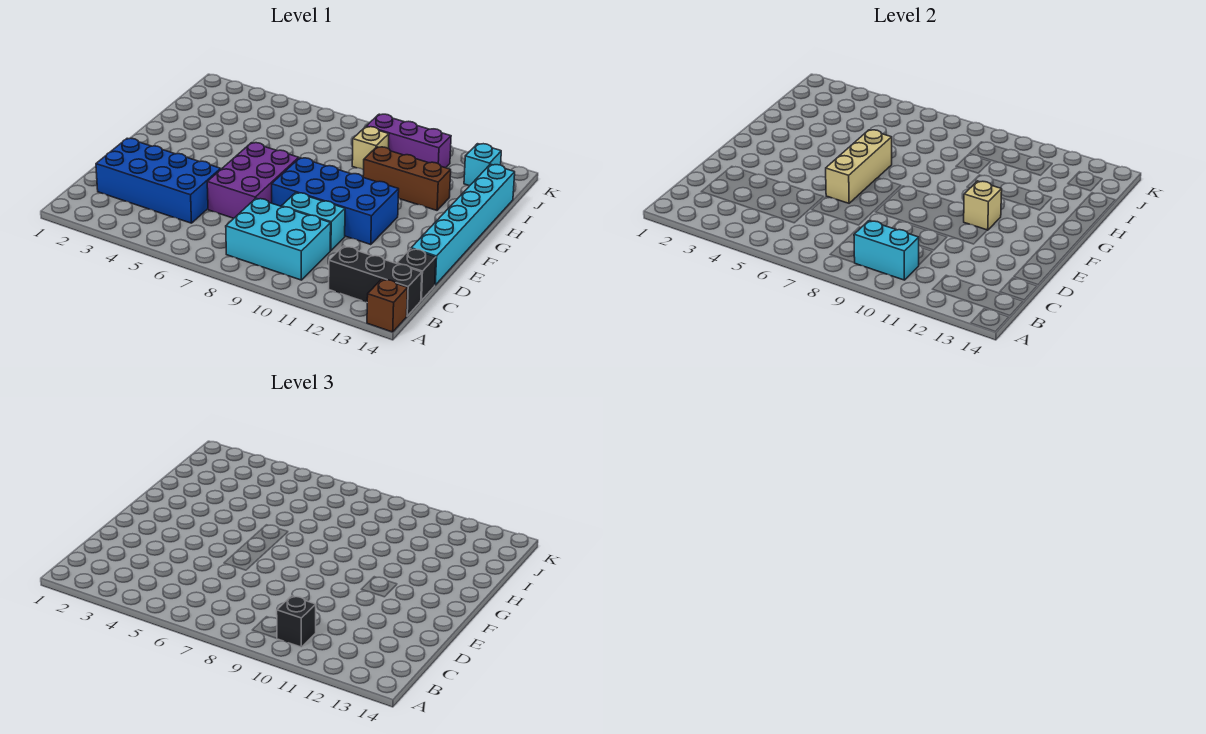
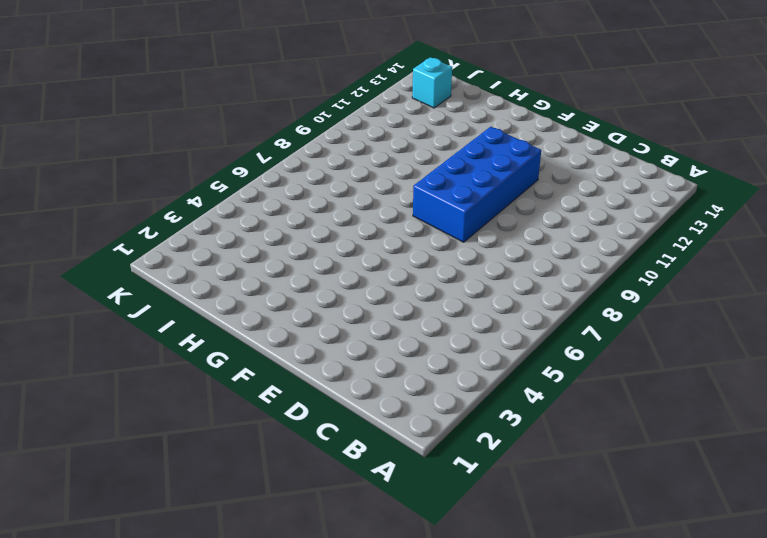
none -> brown 1x1 brick [367,279,408,332]
none -> cyan 2x3 brick [226,198,331,280]
none -> black 1x3 brick [329,246,422,316]

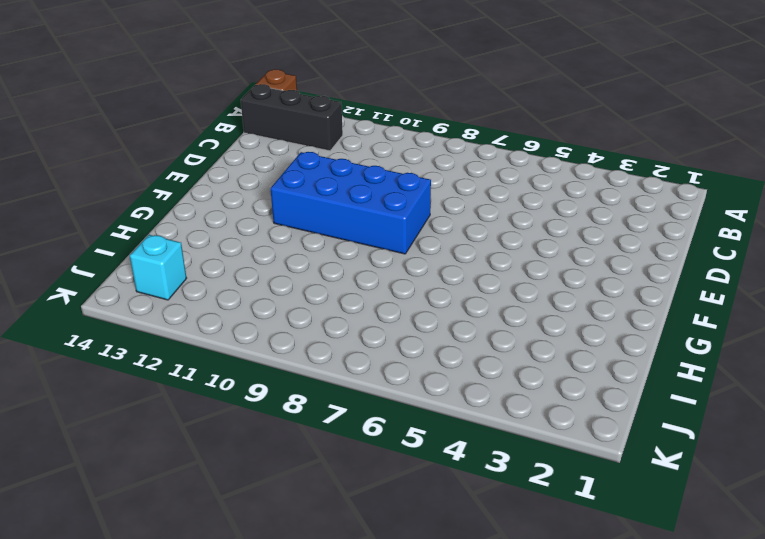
none -> cyan 2x3 brick [226,198,331,280]
none -> blue 2x4 brick [96,138,221,223]
none -> black 1x1 brick [397,249,436,300]

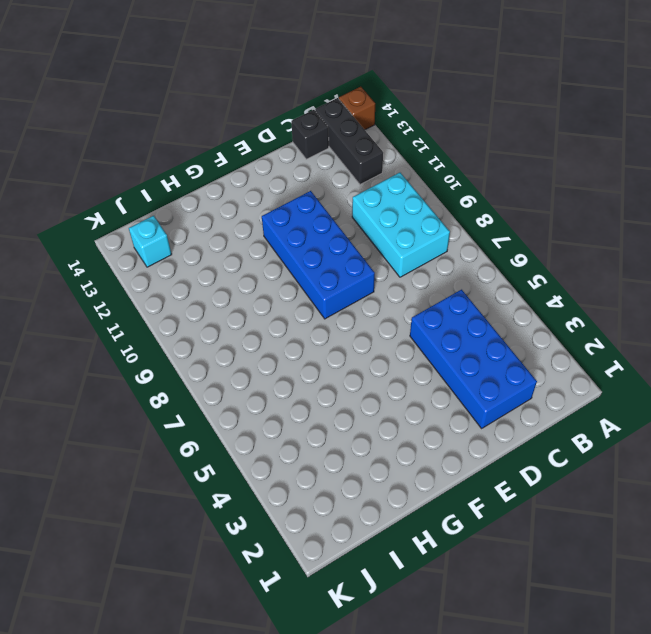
none -> purple 2x3 brick [207,143,299,218]
none -> cyan 1x2 brick [282,193,345,251]
none -> cyan 1x6 brick [411,164,515,285]

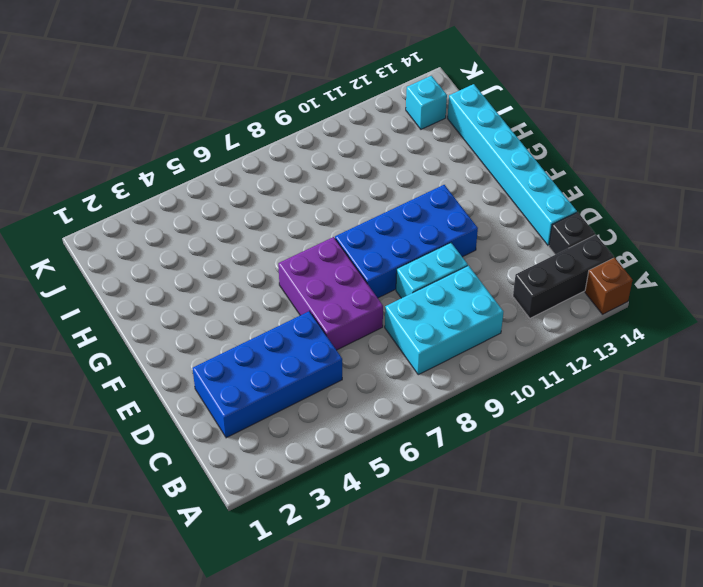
none -> brown 1x3 brick [363,147,451,210]
none -> tan 1x1 brick [352,127,389,170]
none -> purple 1x3 brick [366,114,451,168]

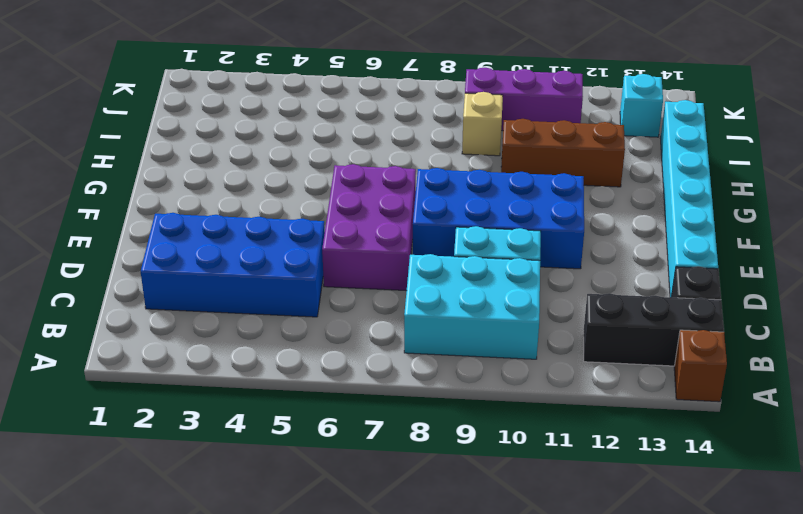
none -> cyan 1x2 brick [854,221,919,280]
none -> tan 1x3 brick [826,130,892,203]
none -> tan 1x1 brick [964,181,1002,230]

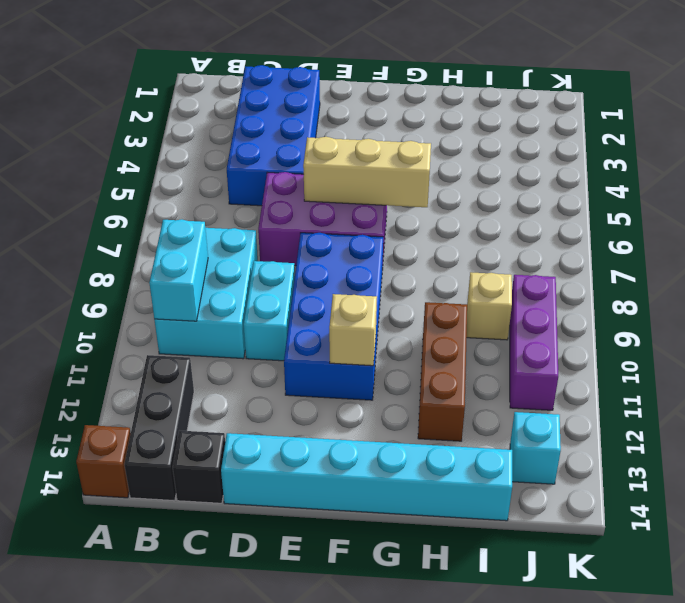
none -> black 1x1 brick [277,596,316,647]

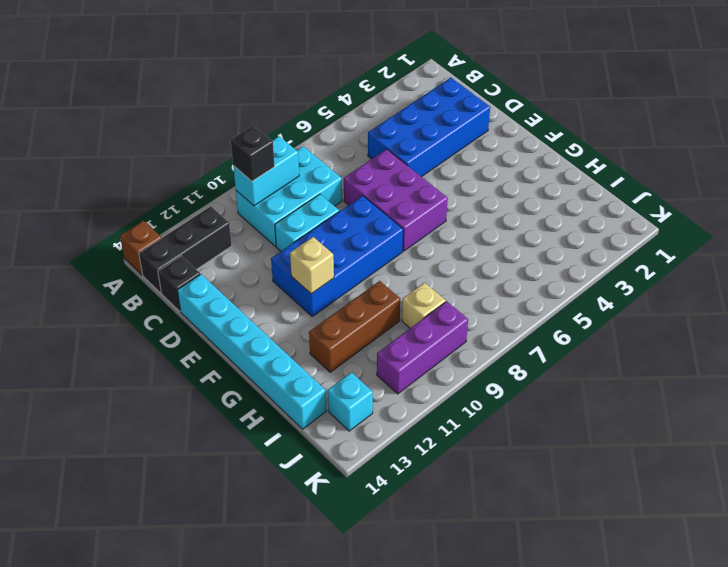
none -> tan 1x3 brick [826,130,892,203]

